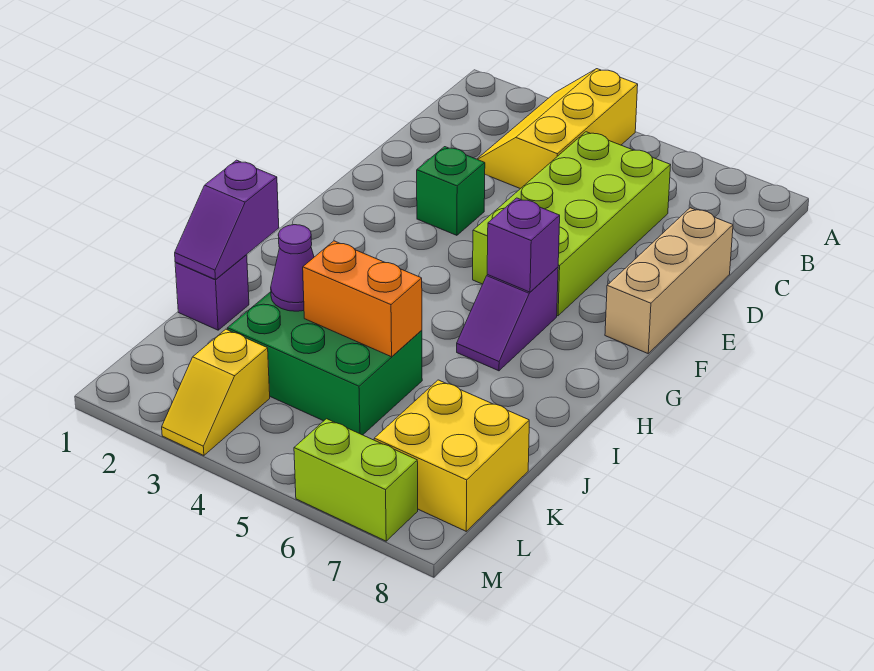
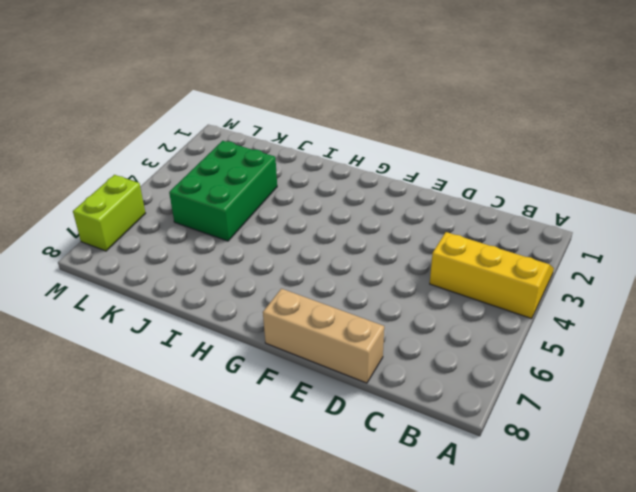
none -> lime 2x4 brick [473,132,671,316]
none -> green 1x1 brick [417,147,485,235]
none -> purple 1x2 slope [457,267,558,371]

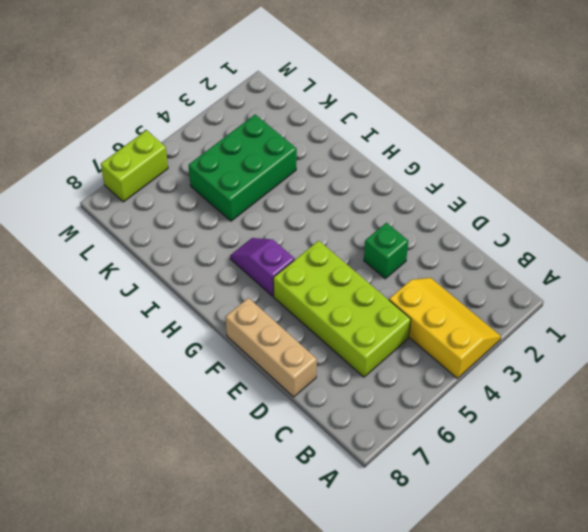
none -> purple 1x1 brick [175,255,249,330]
none -> yellow 2x2 brick [374,380,529,531]
none -> yellow 1x2 slope [162,329,270,455]

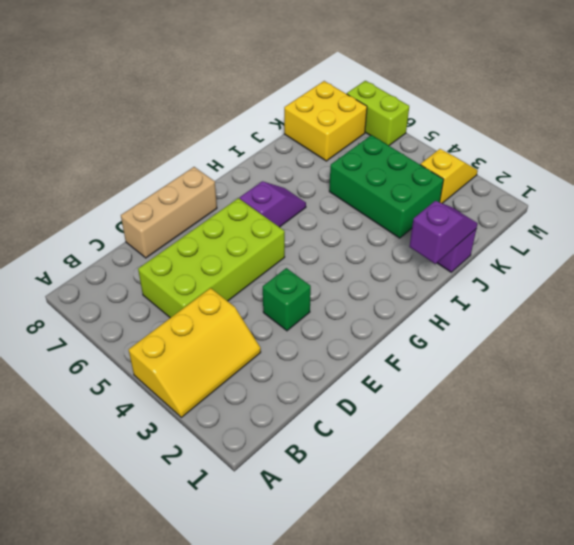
none -> purple 1x1 brick [487,198,560,292]
none -> purple 1x1 cone [271,225,314,311]
none -> orange 1x2 brick [303,241,422,357]

